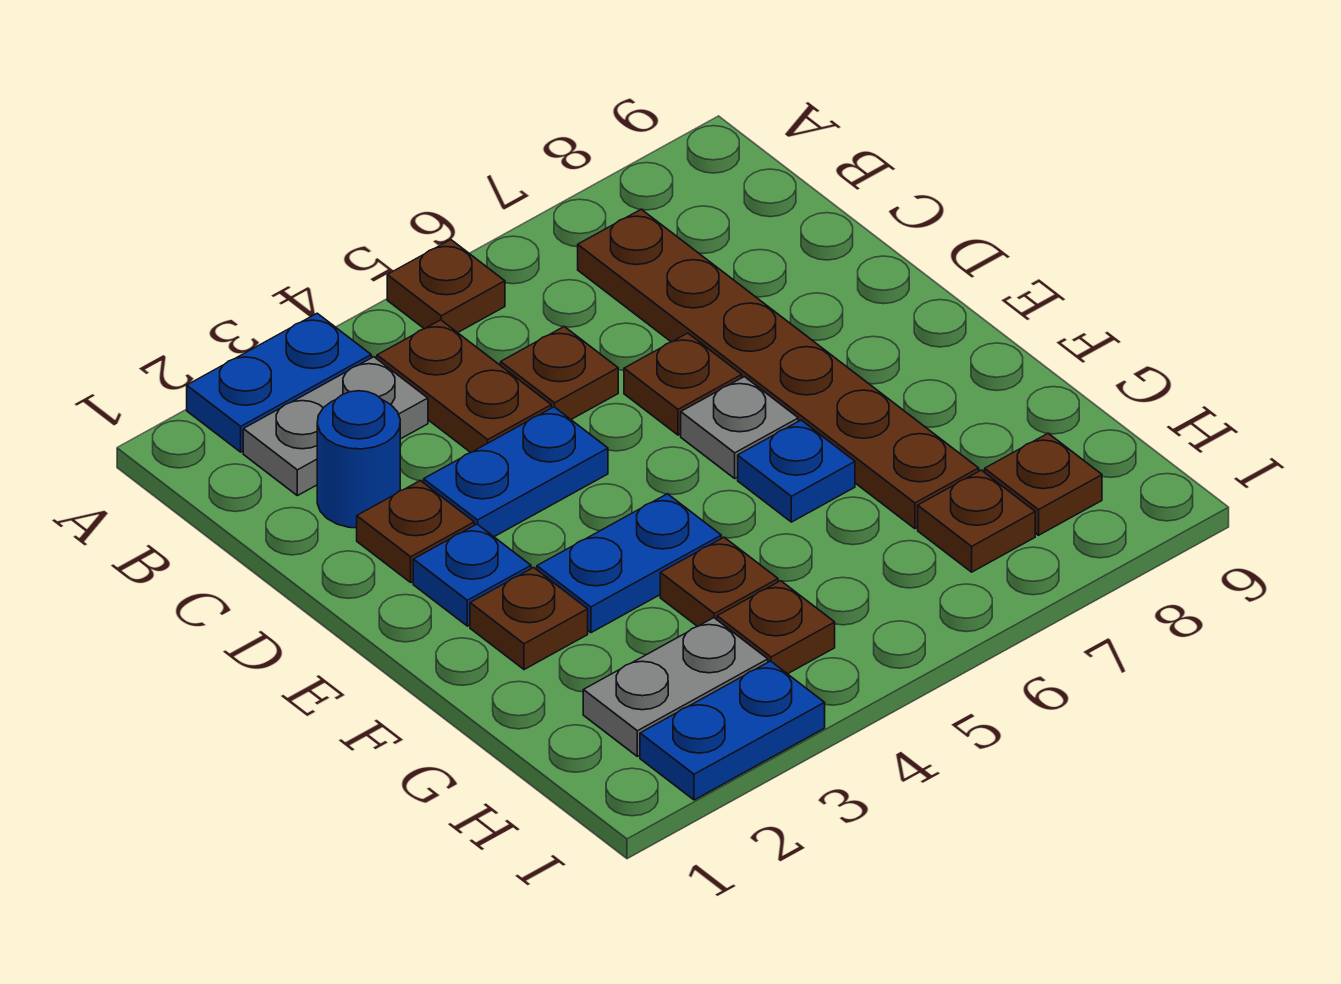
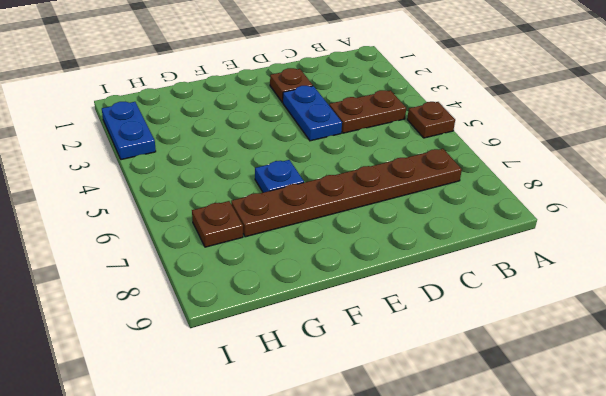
none -> blue 1x2 plate [187,313,371,452]
none -> grey 1x2 plate [243,357,428,496]
none -> blue 1x1 round brick [317,391,400,528]

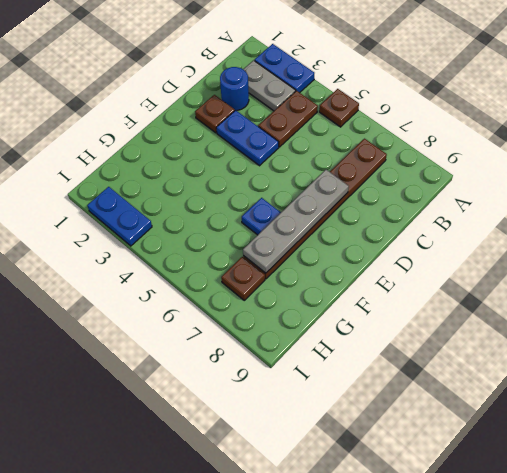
grey 1x4 plate [243,170,349,273] -> none
none -> brown 1x1 plate [501,327,618,419]
none -> brown 1x1 plate [624,333,742,435]
none -> blue 1x1 plate [413,524,531,626]

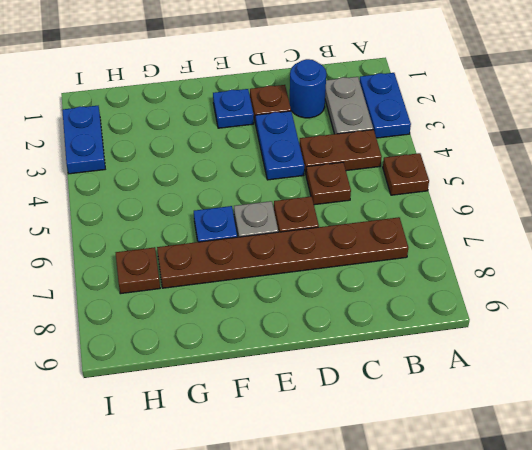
none -> brown 1x1 plate [470,568,588,670]
none -> blue 1x2 plate [537,494,721,633]
none -> brown 1x1 plate [660,537,778,627]

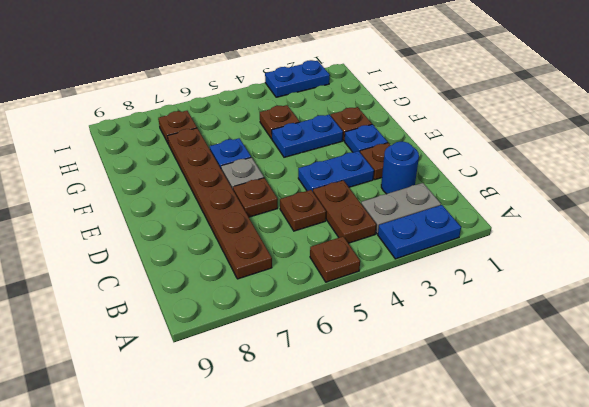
none -> grey 1x2 plate [583,618,768,756]
none -> brown 1x1 plate [717,581,835,674]
none -> brown 1x1 plate [985,433,1102,535]

